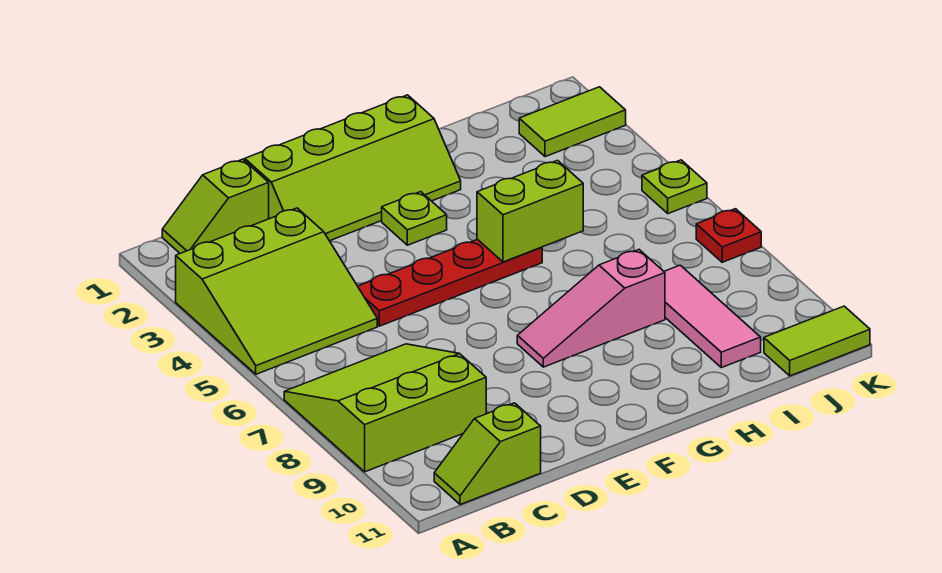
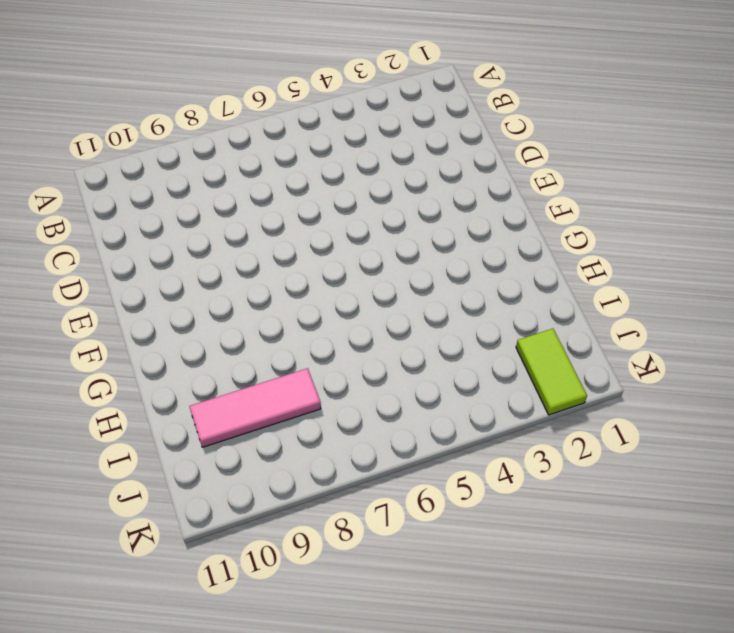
none -> lime 3x3 slope [176,208,377,374]
none -> lime 3x3 slope [284,344,486,472]
none -> lime 1x2 slope [162,159,269,253]

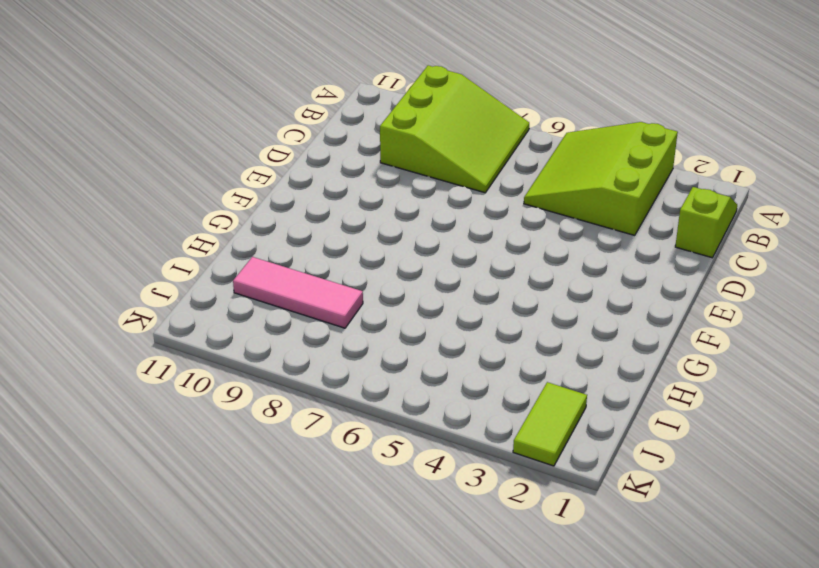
none -> lime 1x2 slope [434,403,541,505]
none -> lime 2x4 slope [245,95,461,241]
none -> red 1x4 plate [358,239,542,326]

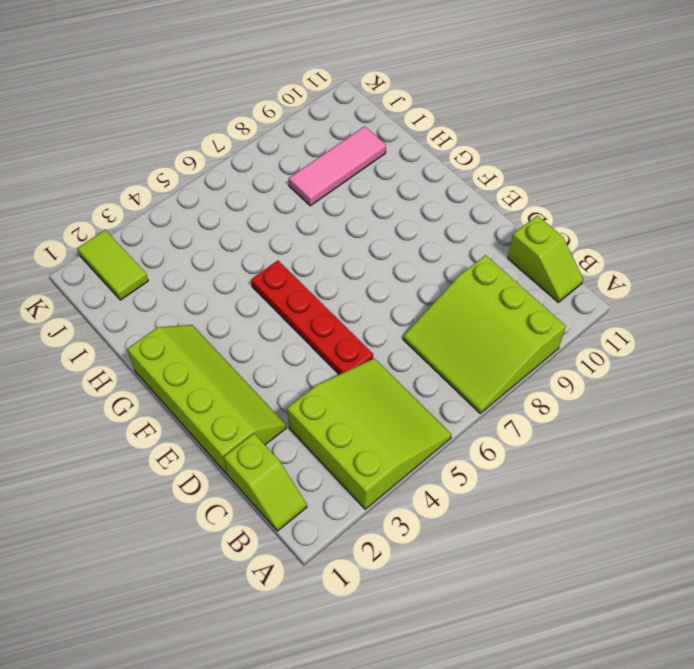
none -> lime 1x1 plate [382,192,447,245]
none -> pink 1x3 slope [517,250,665,367]
none -> lime 1x2 tile [764,306,870,376]

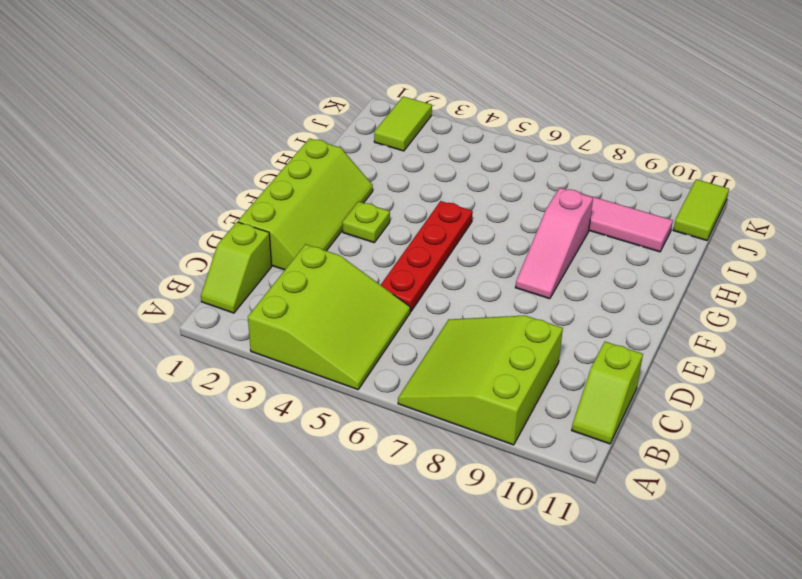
none -> lime 1x1 plate [642,160,707,214]
none -> red 1x1 plate [696,209,761,262]
none -> lime 1x2 brick [477,160,583,262]

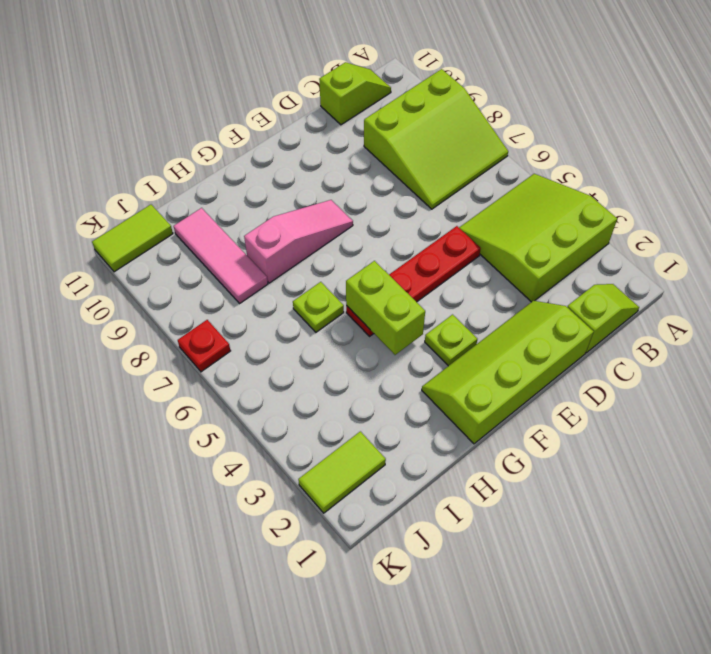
lime 1x2 brick [346,261,425,355] -> lime 1x2 brick turned to [477,160,583,262]
lime 1x1 plate [293,282,344,332] -> lime 1x1 plate moved to [642,160,707,214]

